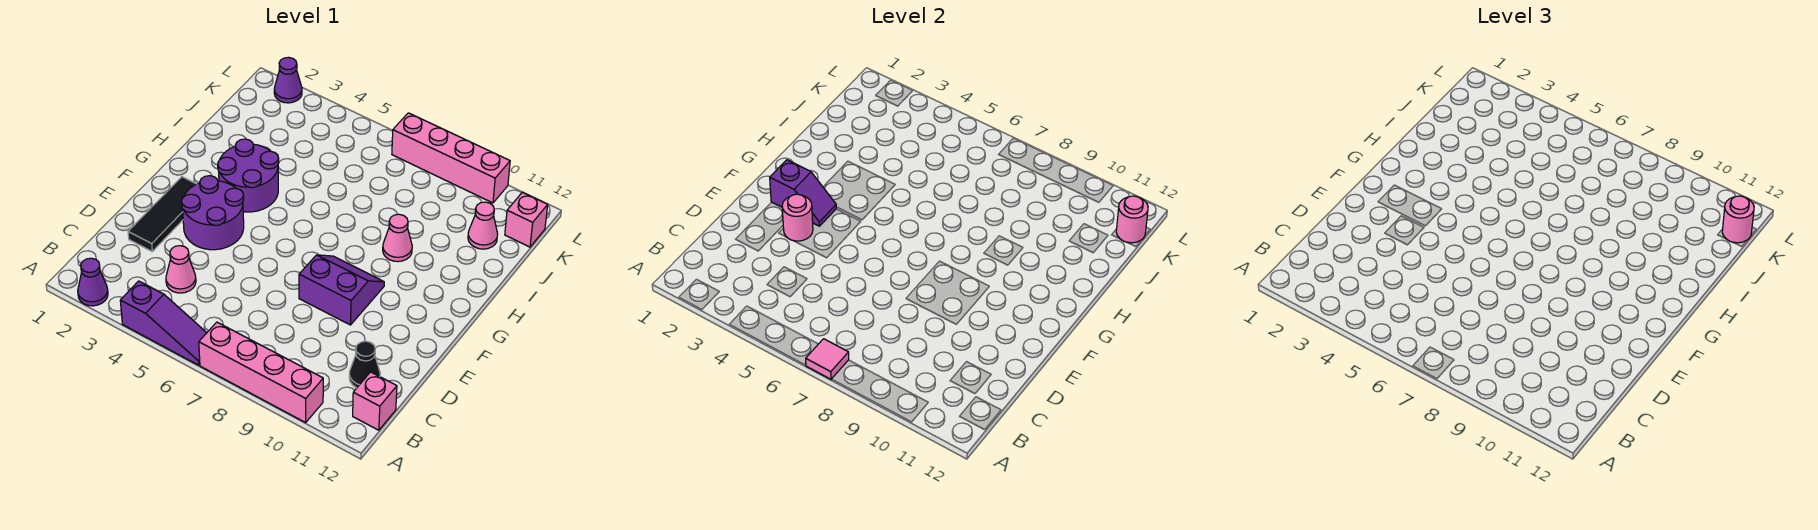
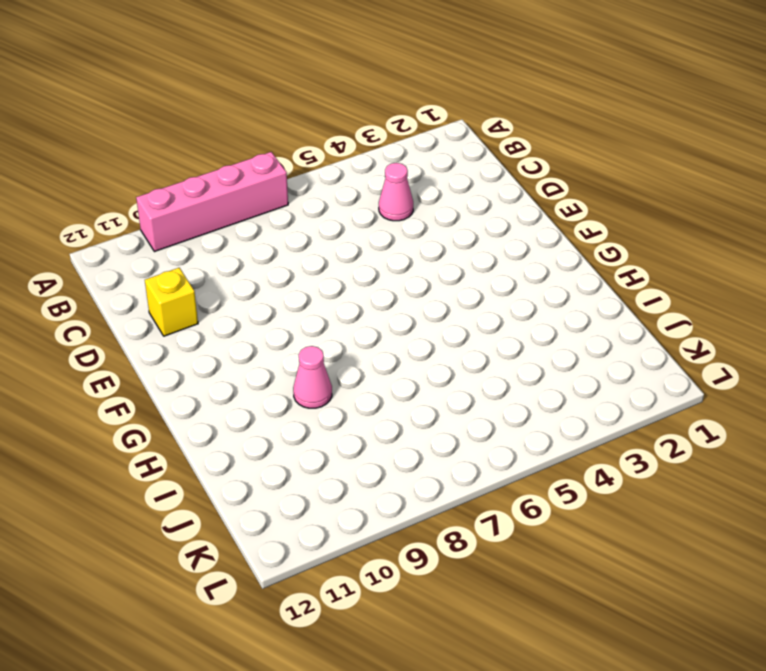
yellow 1x1 brick [145,268,198,336] -> none
none -> purple 1x1 cone [78,258,108,306]
none -> purple 1x3 slope [120,281,207,365]
none -> pink 1x1 brick [353,372,397,430]

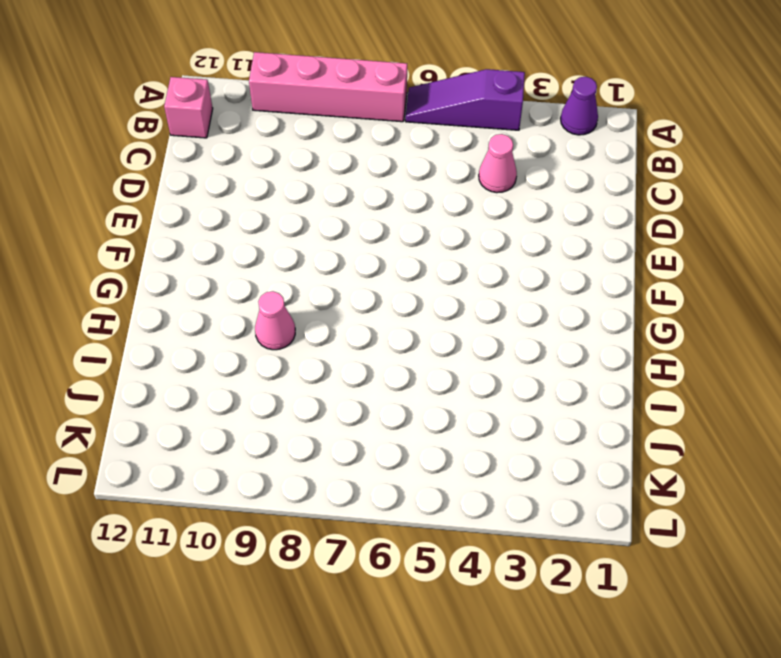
none -> black 1x1 cone [349,341,380,388]
none -> black 1x3 tile [128,177,196,251]
none -> purple 2x2 round brick [182,176,244,250]

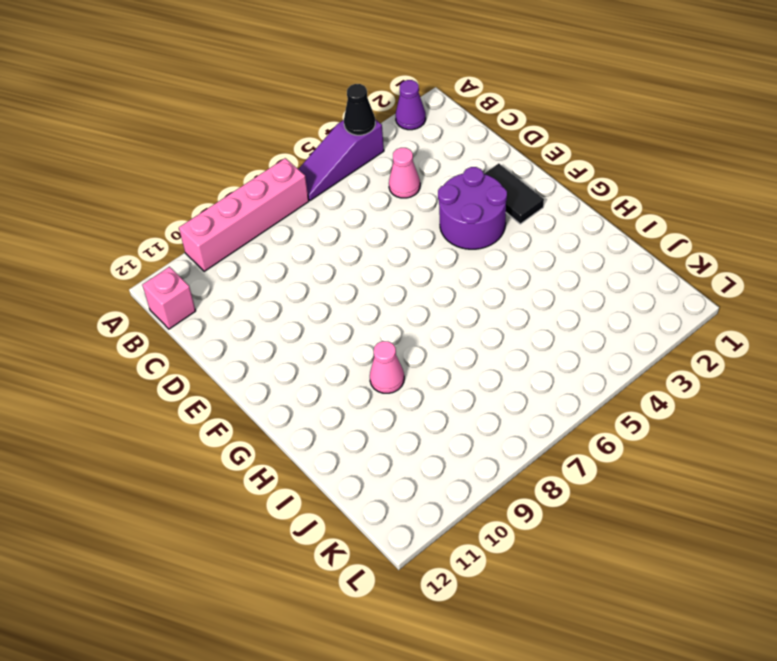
black 1x1 cone [344,84,375,135] -> black 1x1 cone moved to [349,341,380,388]
black 1x2 tile [484,163,544,224] -> black 1x3 tile [128,177,196,251]
none -> purple 2x2 slope [299,255,384,325]
none -> purple 2x2 round brick [218,139,279,212]
none -> pink 1x1 cone [468,202,498,249]

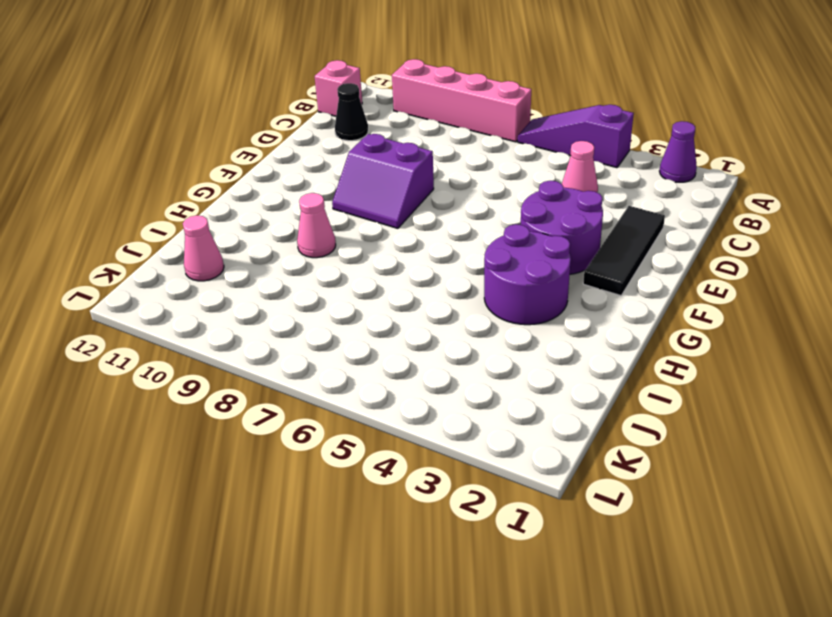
none -> pink 1x1 brick [505,192,548,247]
none -> purple 1x1 cone [274,57,302,103]
none -> pink 1x4 brick [392,113,510,203]

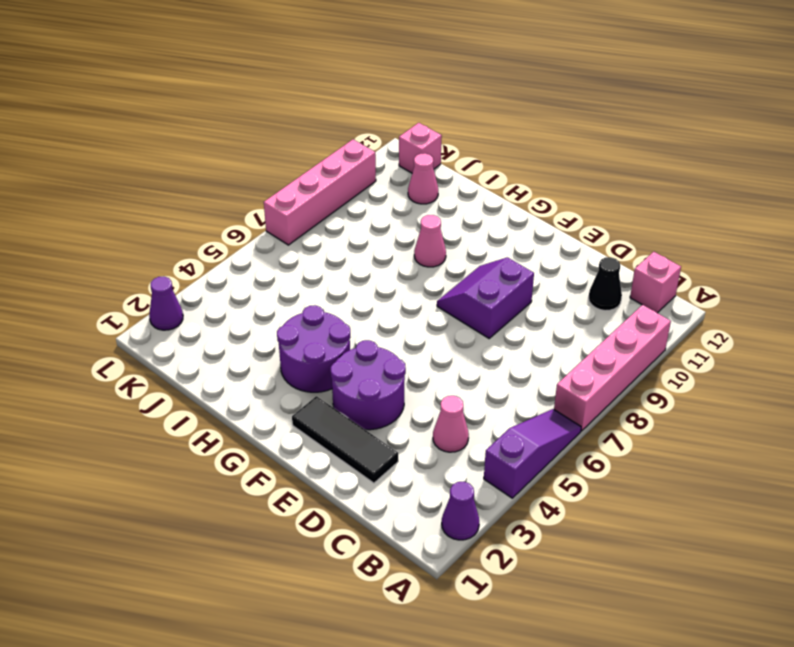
none -> pink 1x1 tile [806,339,849,379]
none -> pink 1x1 round brick [782,194,813,241]
none -> purple 1x2 slope [770,160,836,226]

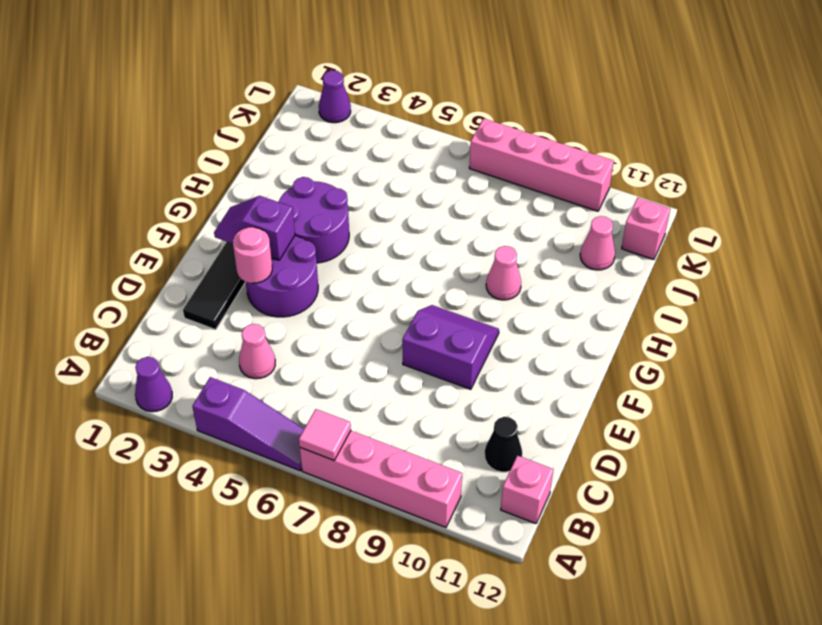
purple 1x2 slope [214,196,295,260] -> purple 1x2 slope turned to [770,160,836,226]
none -> pink 1x1 round brick [1116,196,1148,243]
none -> pink 1x1 round brick [1722,196,1754,243]

